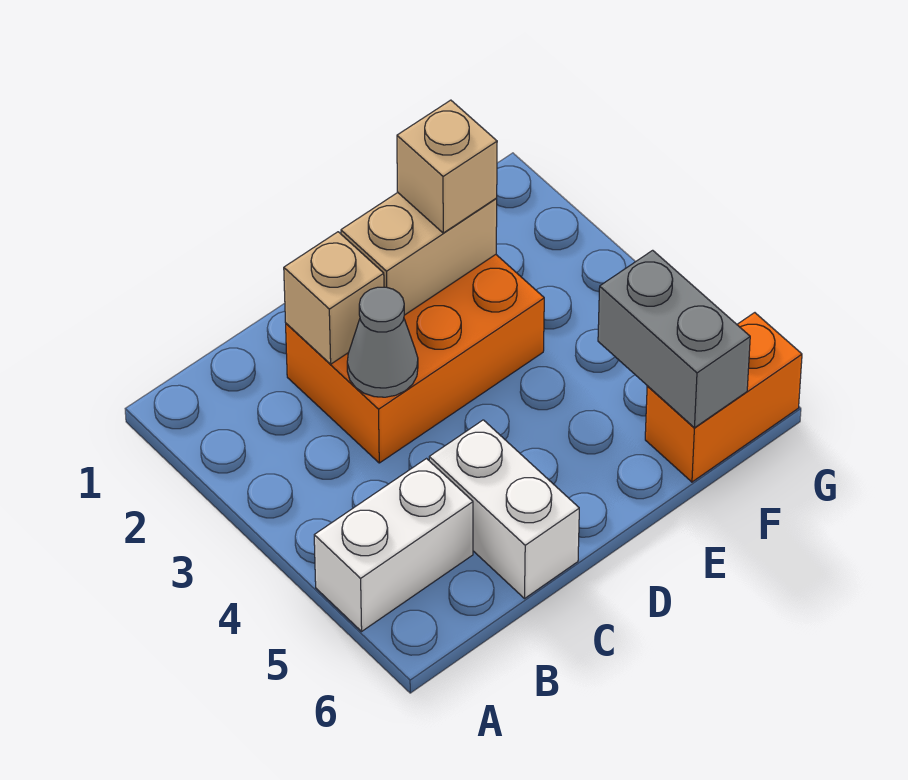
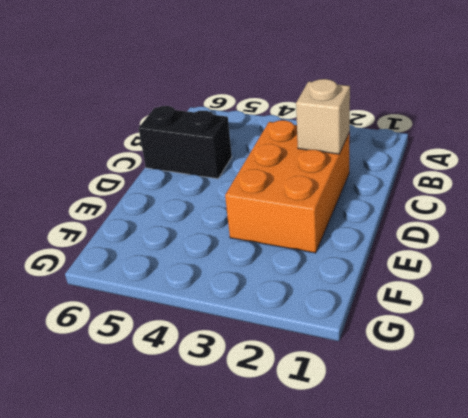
black 1x2 brick [139,106,232,179] -> white 1x2 brick [429,420,579,598]
none -> white 1x2 brick [314,459,473,631]
none -> orange 1x2 brick [645,313,802,482]

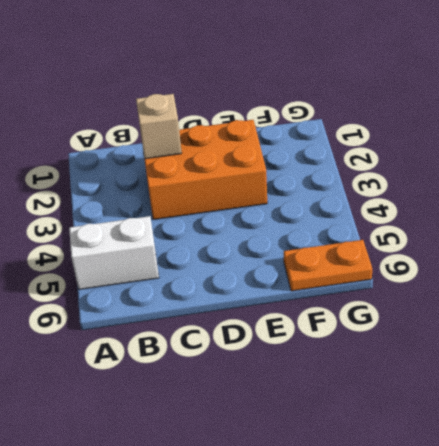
orange 1x2 plate [284,240,372,291] -> orange 1x2 brick [645,313,802,482]
none -> white 1x2 brick [429,420,579,598]
none -> grey 1x1 cone [347,287,418,397]

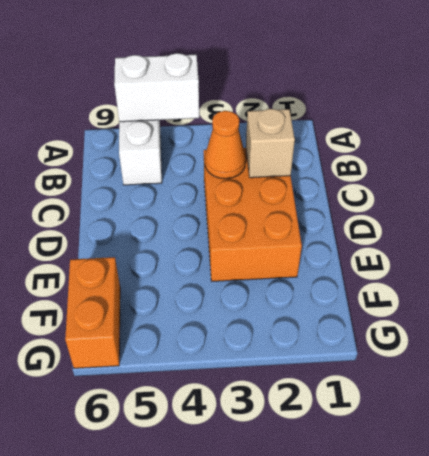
white 1x2 brick [114,53,199,122] -> white 1x2 brick moved to [429,420,579,598]
orange 1x1 cone [205,111,246,179] -> grey 1x1 cone [347,287,418,397]
none -> tan 1x2 brick [341,193,497,315]
none -> grey 1x2 brick [598,250,750,428]

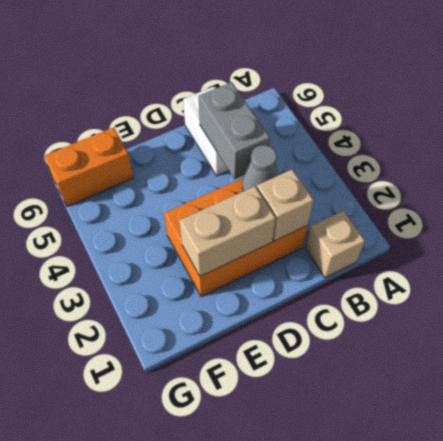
tan 1x1 brick [305,211,365,278] -> tan 1x1 brick moved to [397,100,497,233]
grey 1x2 brick [198,82,270,179] -> grey 1x2 brick moved to [598,250,750,428]
none -> white 1x2 brick [314,459,473,631]

